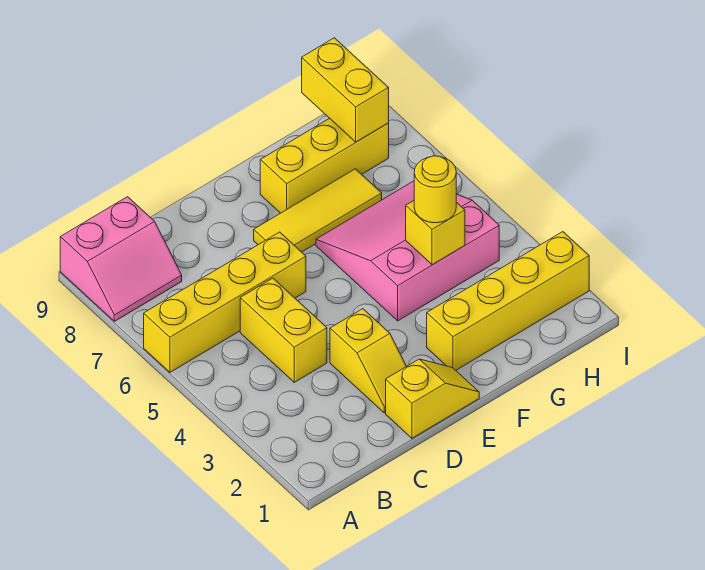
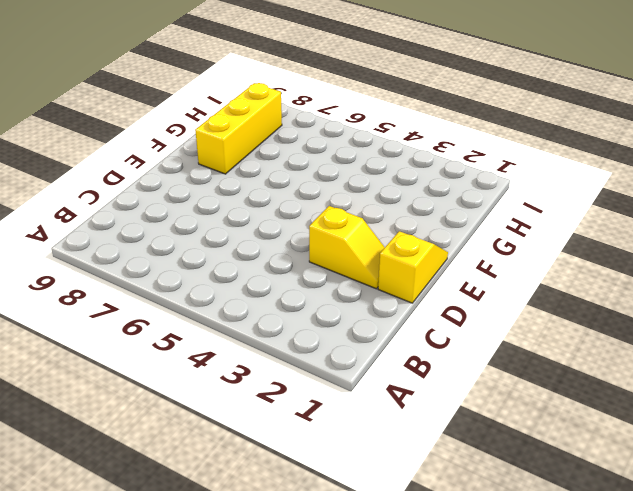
none -> yellow 1x4 brick [144,232,306,372]
none -> pink 2x2 slope [60,197,182,321]
none -> yellow 1x2 brick [240,278,327,382]

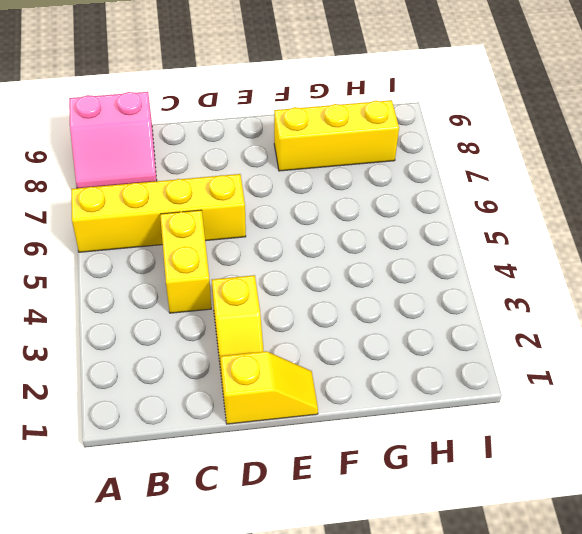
none -> yellow 1x3 tile [254,169,382,252]
none -> yellow 1x4 brick [427,232,589,370]
none -> pink 3x3 slope [316,181,499,321]

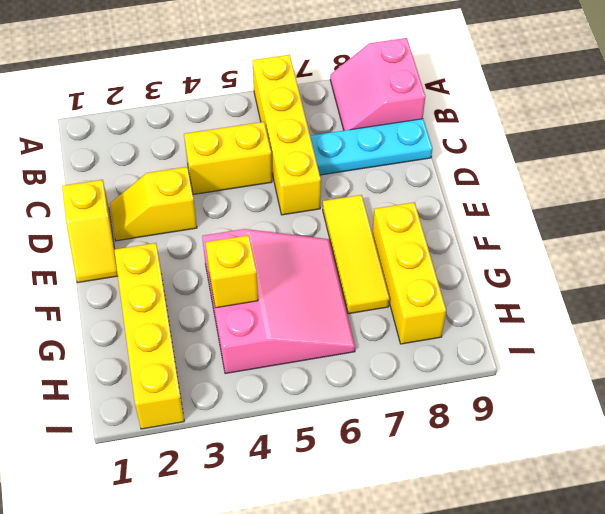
cyan 1x3 plate [310,119,433,175] -> none
none -> yellow 1x2 brick [302,38,389,142]
none -> yellow 1x1 round brick [414,156,456,223]

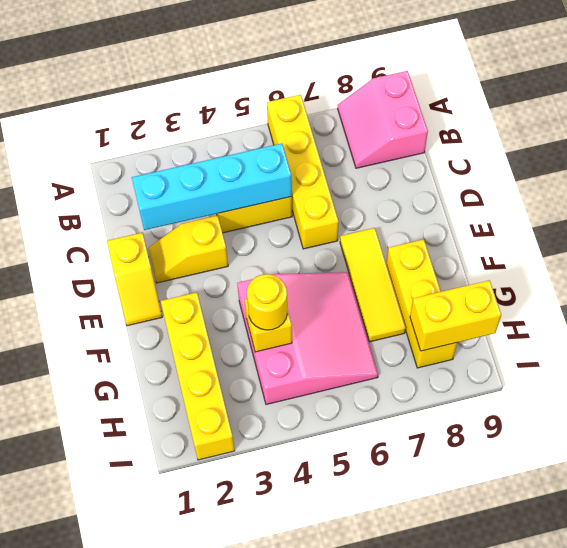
cyan 1x4 brick [132,143,292,230] -> none

